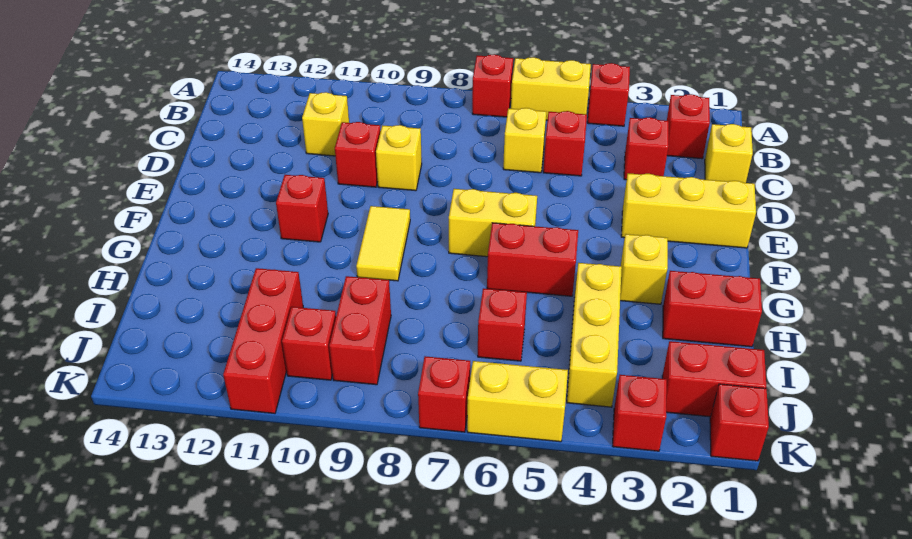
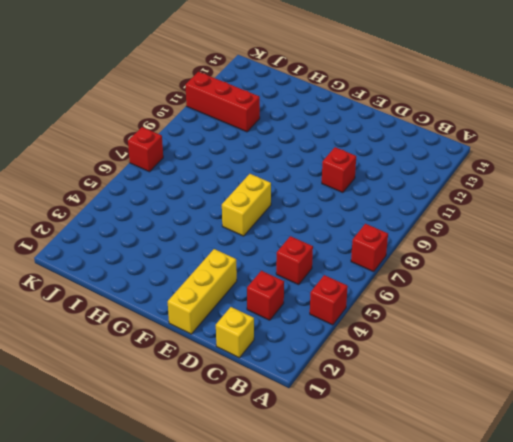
none -> yellow 1x2 brick [511,57,591,120]
none -> red 1x1 brick [667,94,710,159]
none -> yellow 1x1 brick [503,108,546,173]

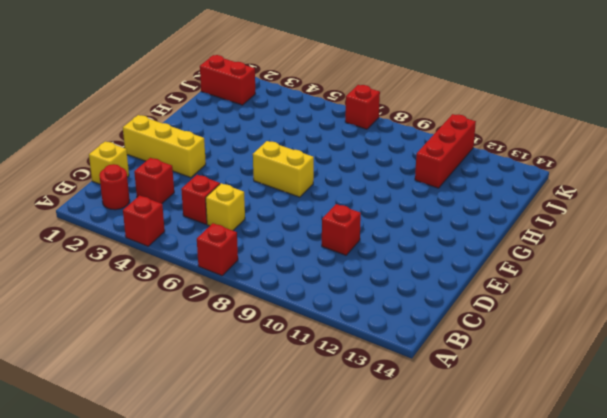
red 1x1 round brick [99,164,130,210] -> red 1x1 brick [667,94,710,159]
none -> yellow 1x2 brick [511,57,591,120]
none -> yellow 1x1 brick [302,92,349,156]
none -> yellow 1x1 brick [376,125,422,191]

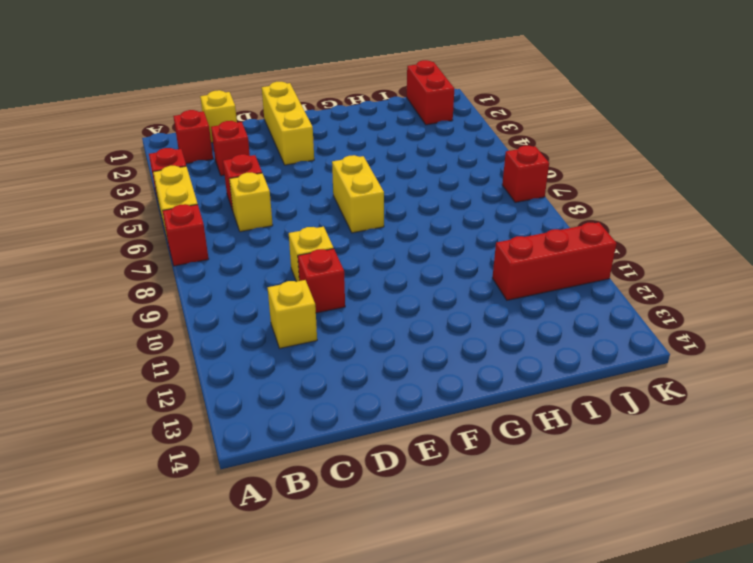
none -> yellow 1x2 tile [356,206,410,281]
none -> red 1x1 brick [276,175,328,242]
none -> yellow 1x1 brick [620,234,668,304]

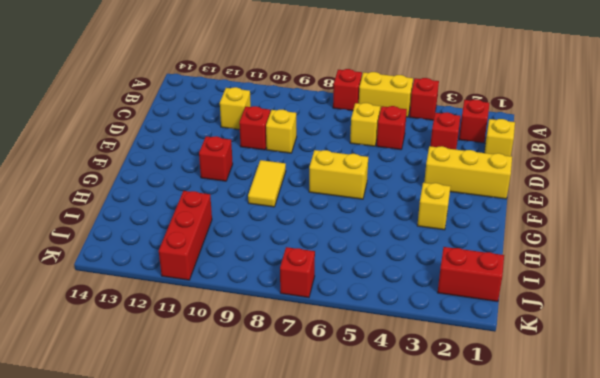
none -> red 1x2 brick [487,223,578,296]
none -> red 1x2 brick [663,271,762,347]
none -> yellow 1x3 brick [567,263,622,407]

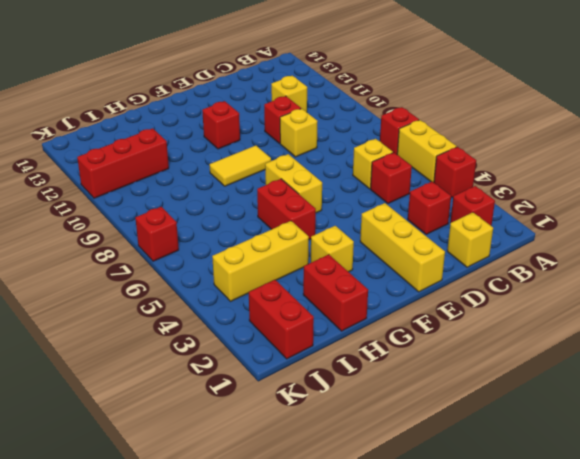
none -> red 1x1 brick [478,288,527,361]
none -> red 1x2 brick [329,276,391,385]
none -> red 1x1 brick [282,307,336,380]

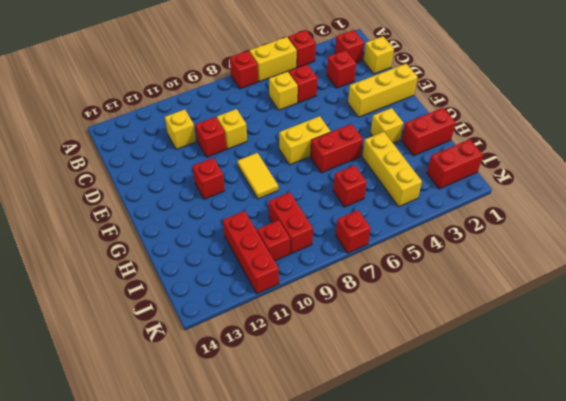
none -> red 1x1 brick [710,384,769,461]
none -> red 1x1 brick [613,375,667,451]
none -> yellow 1x2 brick [467,361,568,442]

